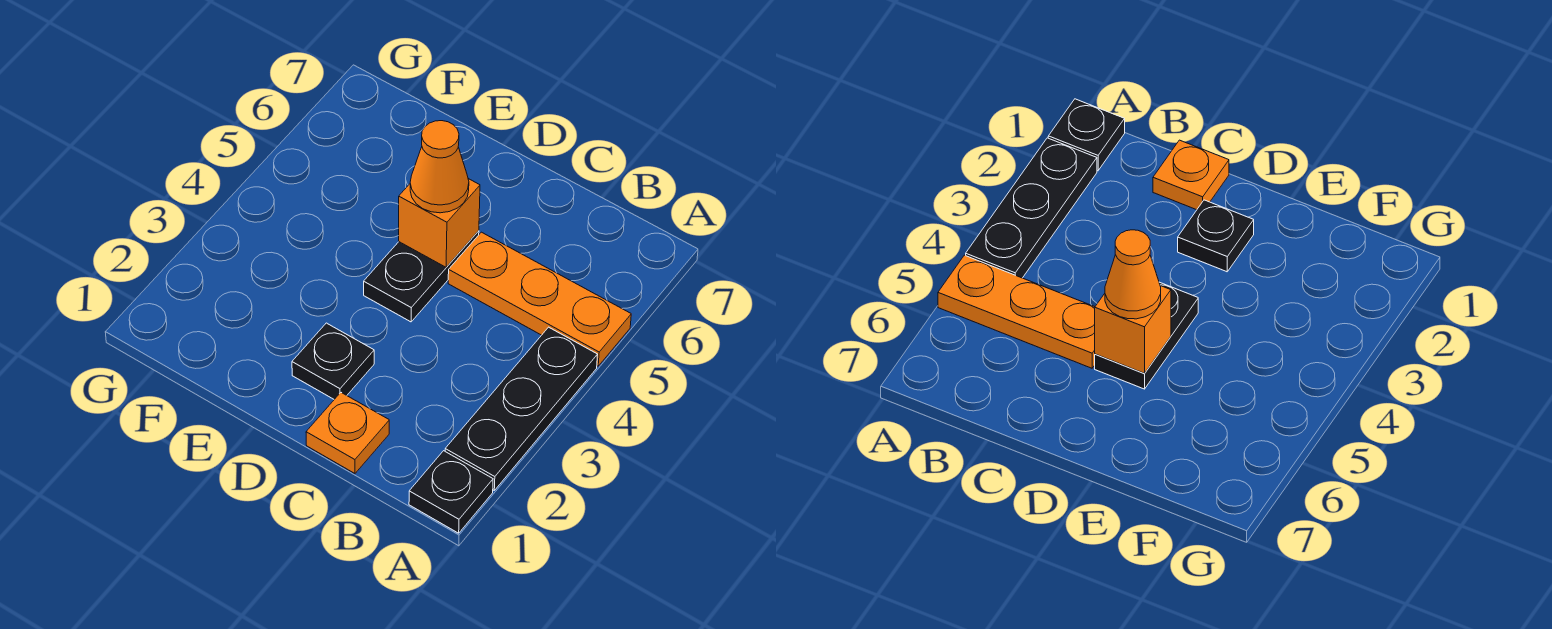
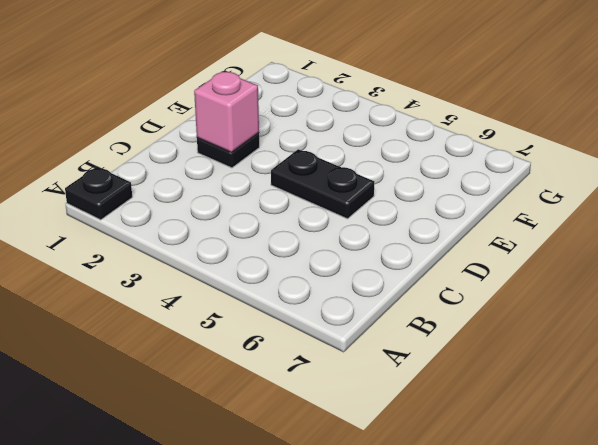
pink 1x1 brick [194,72,259,152] -> none
none -> black 1x3 plate [445,327,598,490]
none -> orange 1x3 plate [448,232,631,366]

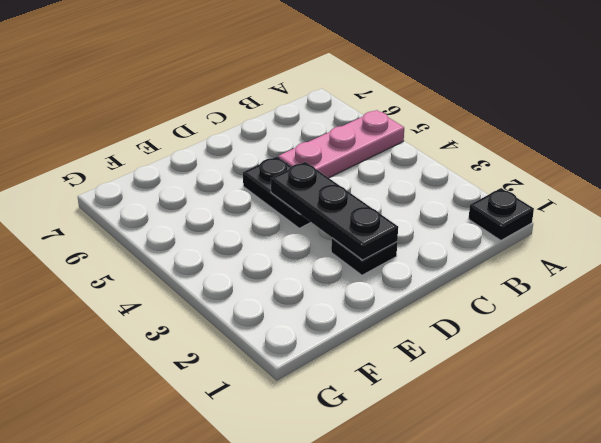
pink 1x3 plate [278,110,404,178] -> orange 1x3 plate [448,232,631,366]
black 1x3 plate [271,162,398,260] -> black 1x3 plate moved to [445,327,598,490]
none -> orange 1x1 plate [306,393,389,473]
none -> orange 1x1 brick [399,179,480,267]

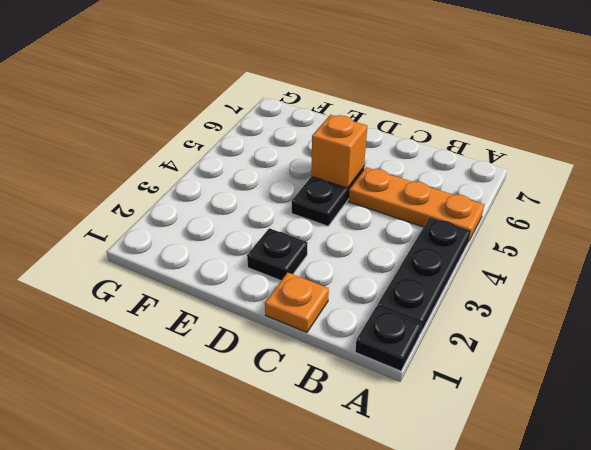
none -> orange 1x1 cone [410,121,469,213]

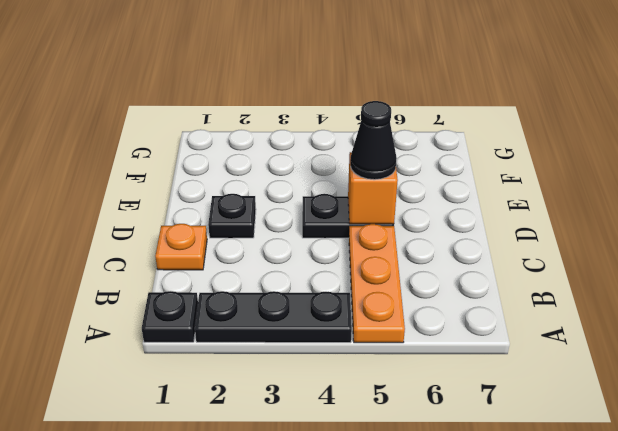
black 1x1 cone [350,101,397,180] -> orange 1x1 cone [410,121,469,213]

